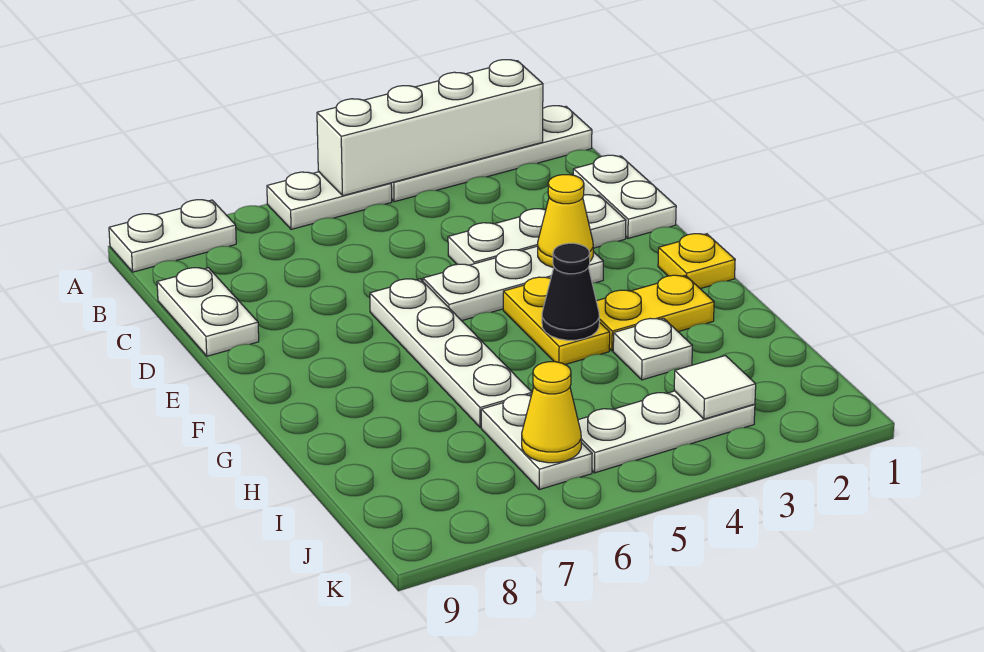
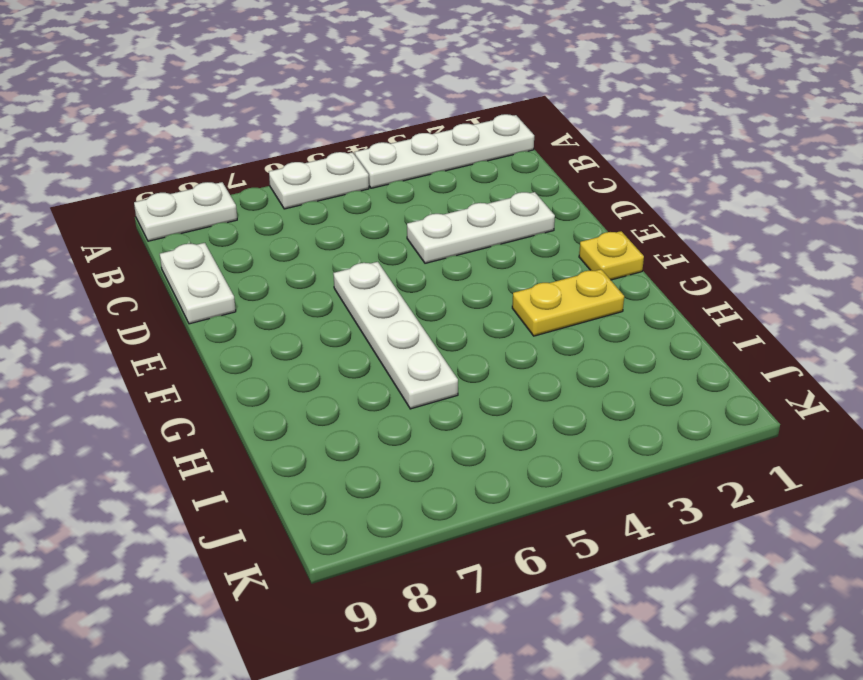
none -> white 1x2 plate [573,155,676,238]
none -> white 1x3 plate [423,246,603,321]
none -> yellow 1x2 plate [503,277,610,364]

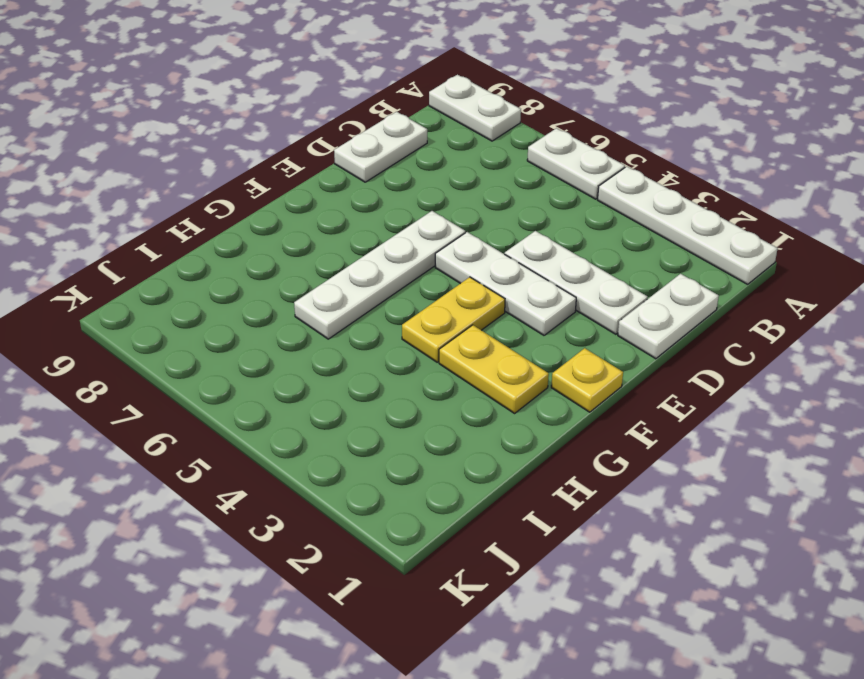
none -> white 1x1 plate [613,318,692,380]
none -> white 1x2 plate [481,394,592,489]
none -> white 1x3 plate [578,391,755,473]

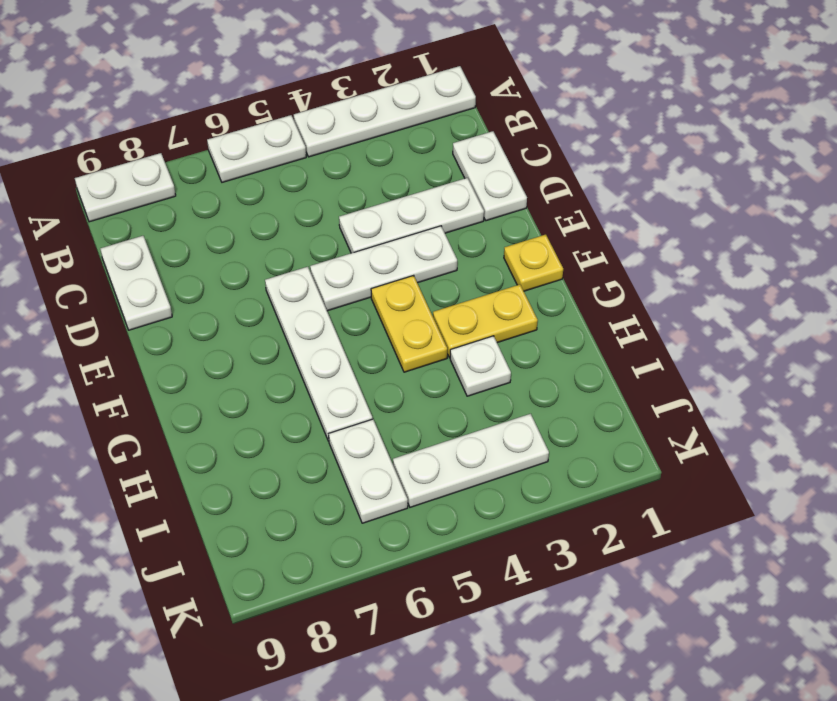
none -> white 1x4 brick [317,60,543,196]
none -> yellow 1x1 cone [538,175,593,268]
none -> black 1x1 cone [542,243,599,340]

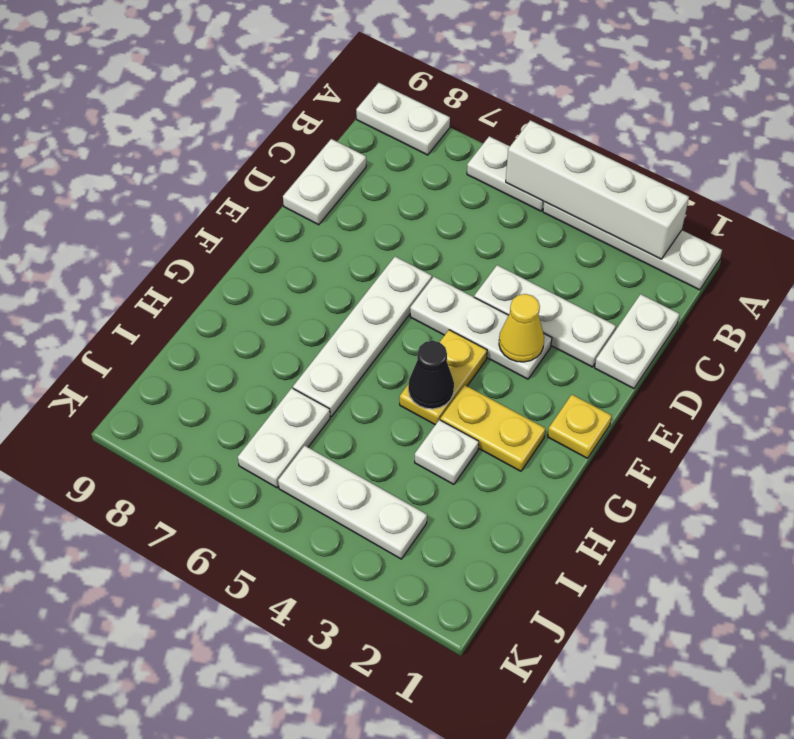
none -> white 1x1 tile [674,356,756,419]
none -> yellow 1x1 cone [522,362,581,463]

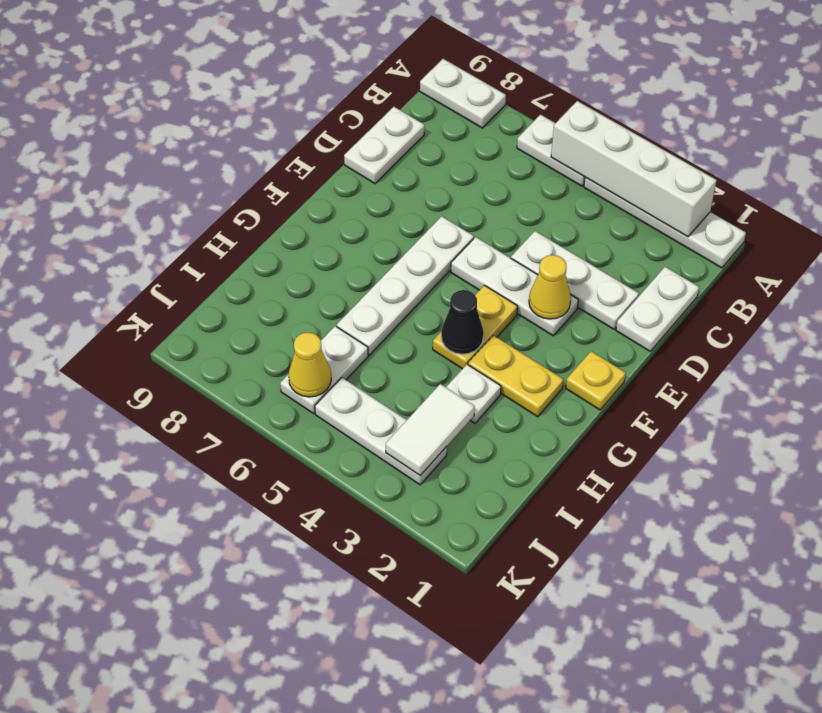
white 1x2 tile [386,384,475,475] -> white 1x1 tile [674,356,756,419]

